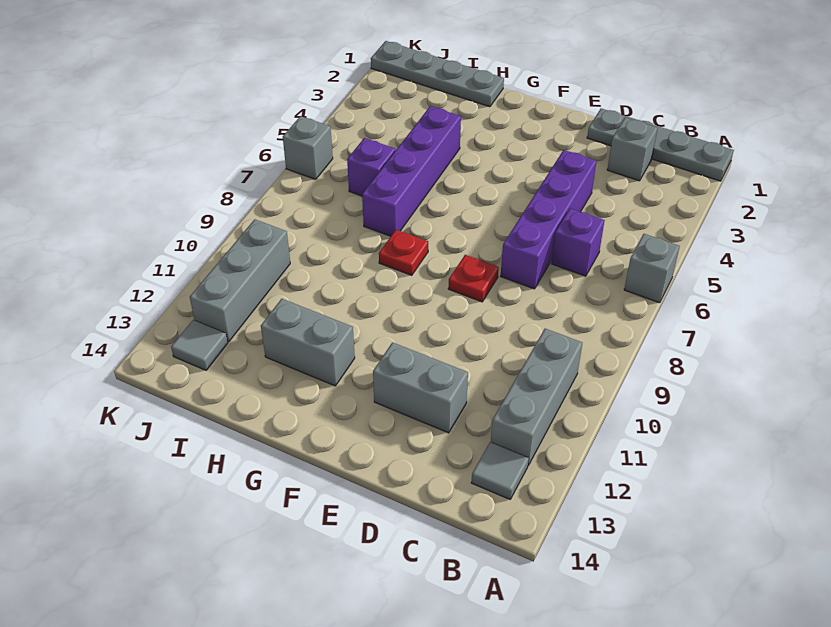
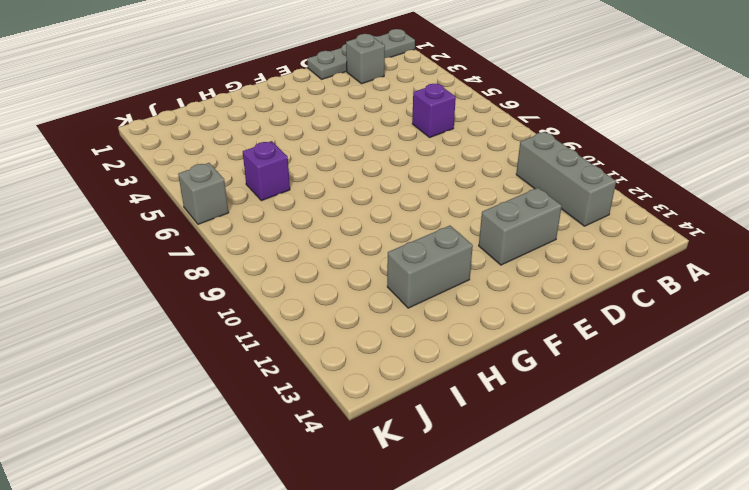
none -> grey 1x1 brick [624,234,680,303]
none -> grey 1x1 tile [471,442,529,499]
none -> purple 1x4 brick [501,150,597,289]

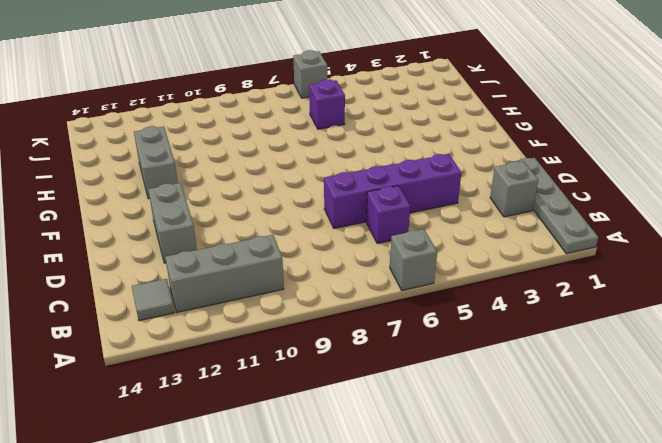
none -> red 1x1 plate [448,255,499,302]
none -> red 1x1 plate [379,230,428,275]
none -> grey 1x4 plate [371,41,504,107]

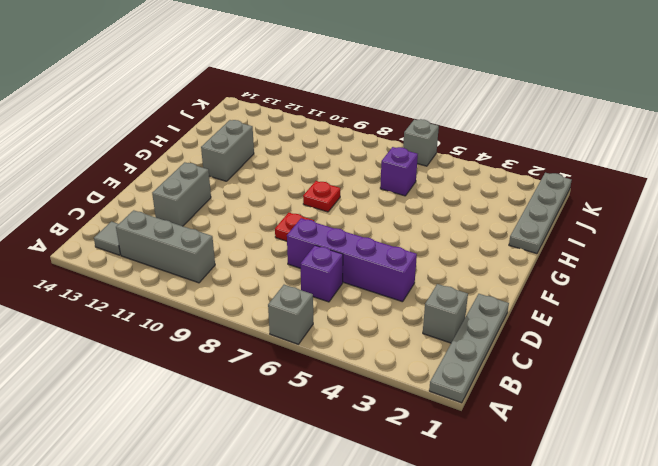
none -> purple 1x4 brick [362,106,461,236]
none -> grey 1x3 brick [190,219,290,342]
none -> grey 1x1 tile [171,320,228,370]

